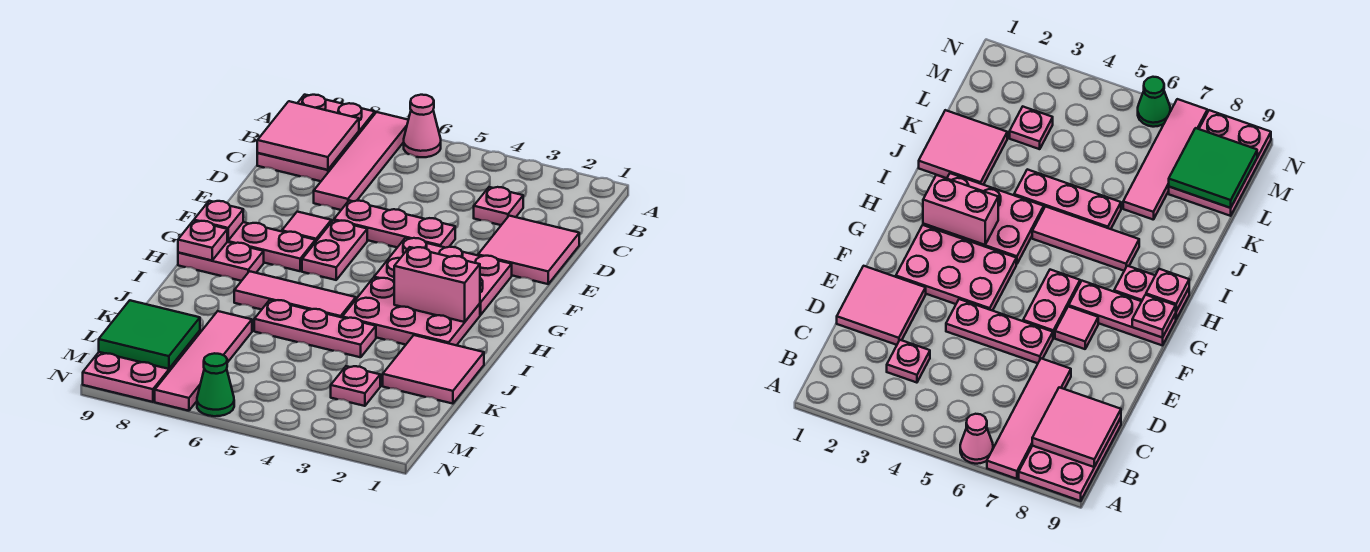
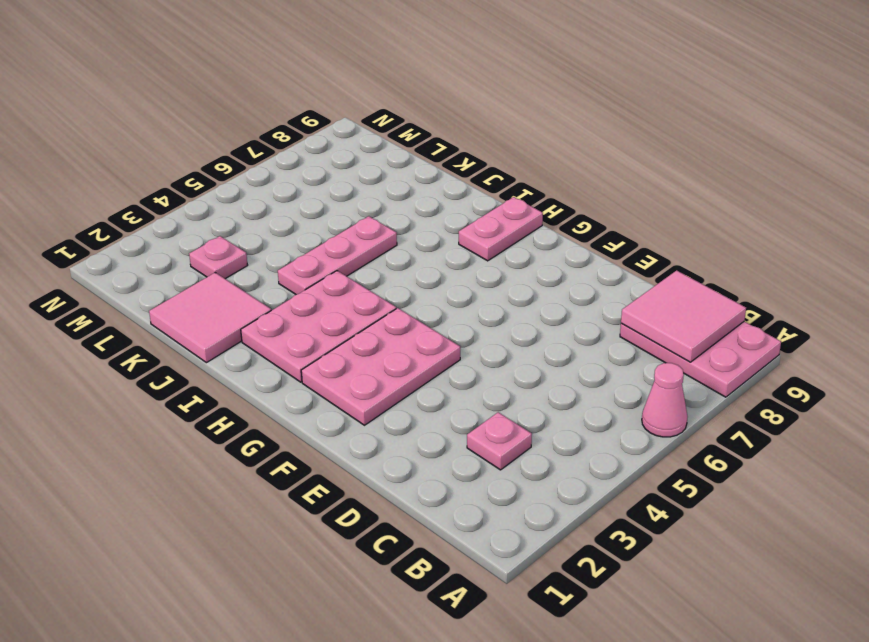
none -> pink 1x4 tile [314,112,408,210]
none -> pink 2x2 tile [478,216,579,284]
none -> pink 1x3 plate [334,200,455,248]

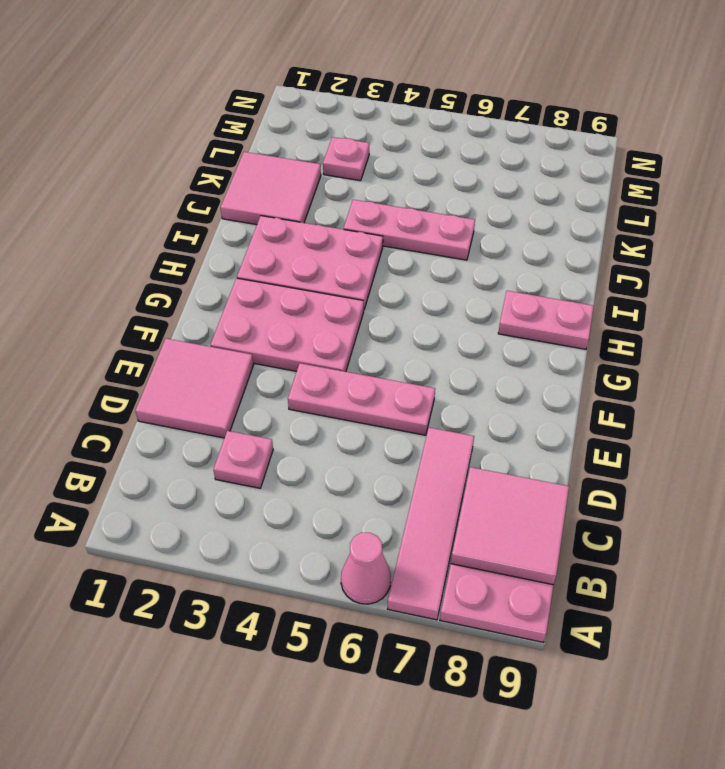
none -> pink 1x2 plate [302,220,367,280]
none -> pink 1x1 tile [282,212,331,242]
none -> pink 1x3 plate [227,222,315,271]

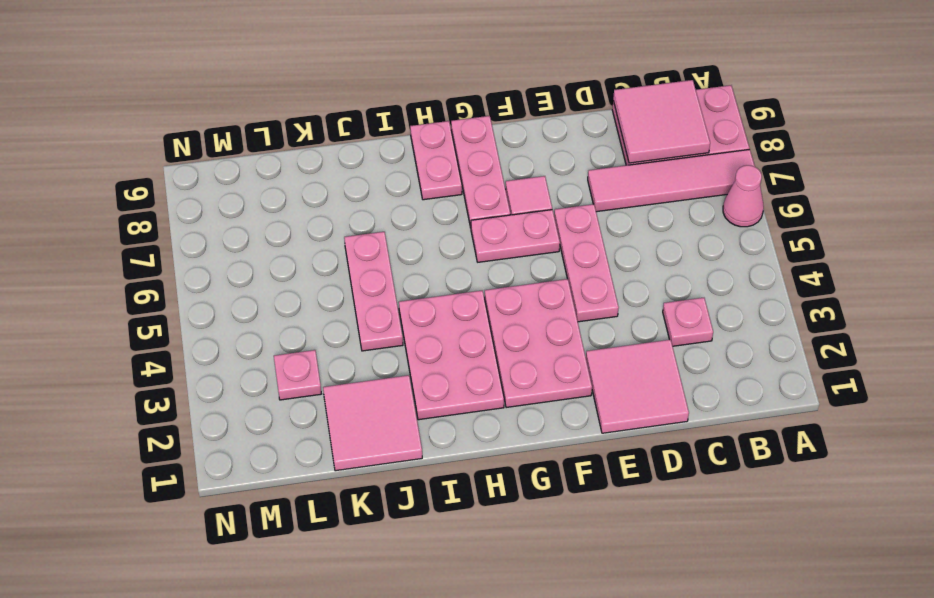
none -> pink 1x3 tile [234,271,356,317]
none -> pink 1x4 tile [155,311,252,411]
none -> pink 2x3 plate [83,331,200,402]

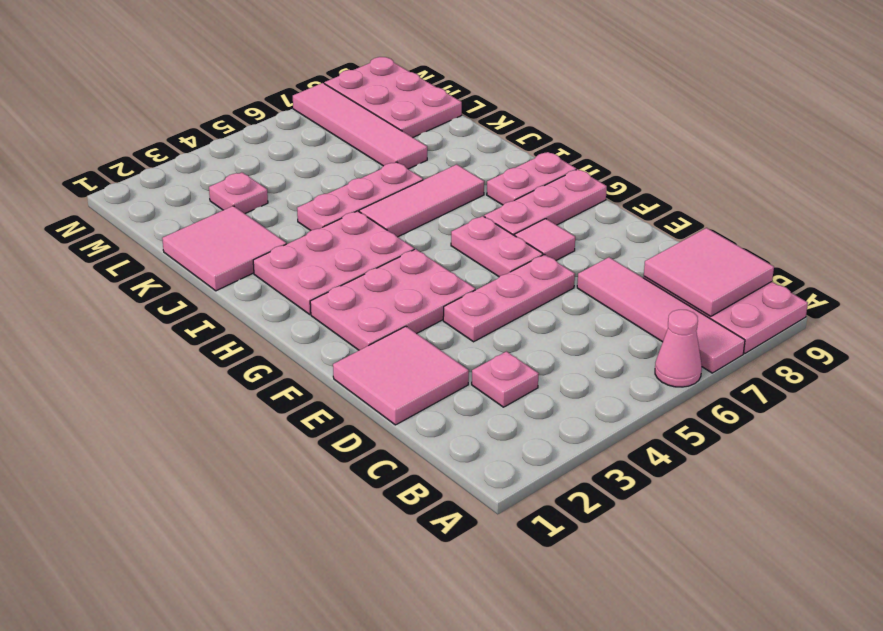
none -> green 1x1 cone [197,353,234,416]
none -> pink 1x1 plate [194,201,243,241]
none -> pink 1x2 brick [394,247,480,322]

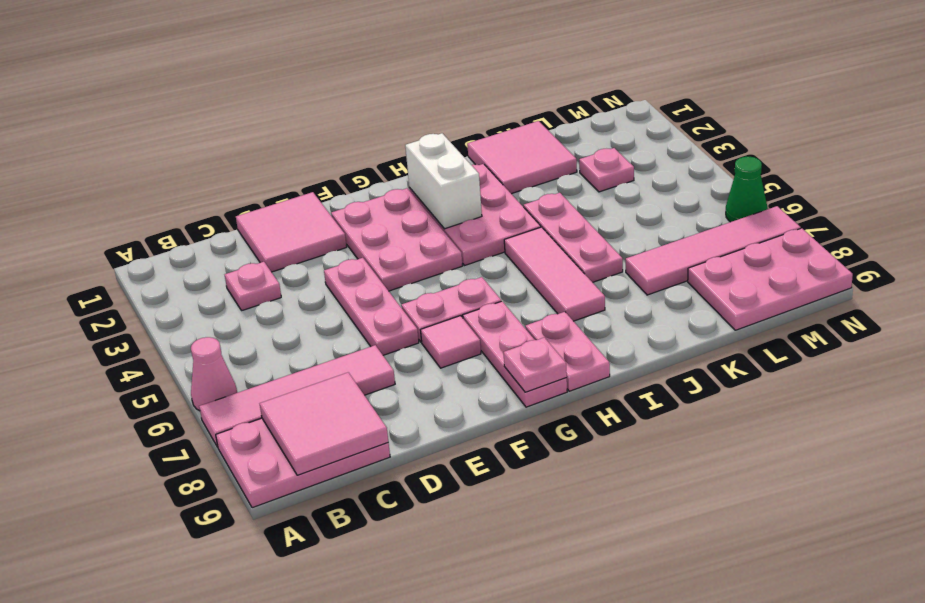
white 1x2 brick [405,133,482,229] -> pink 1x2 brick [394,247,480,322]
none -> pink 1x1 plate [178,221,227,260]
none -> green 2x2 tile [99,300,200,369]

